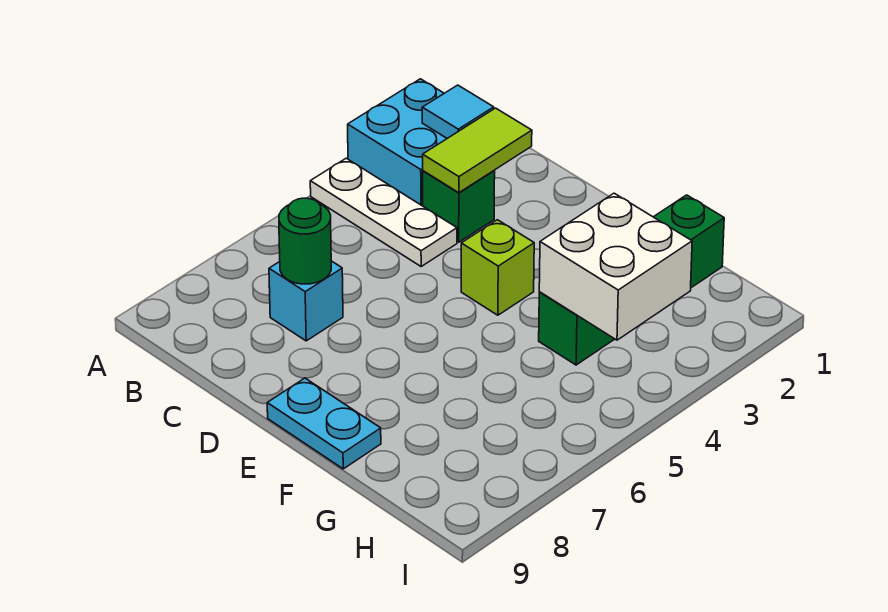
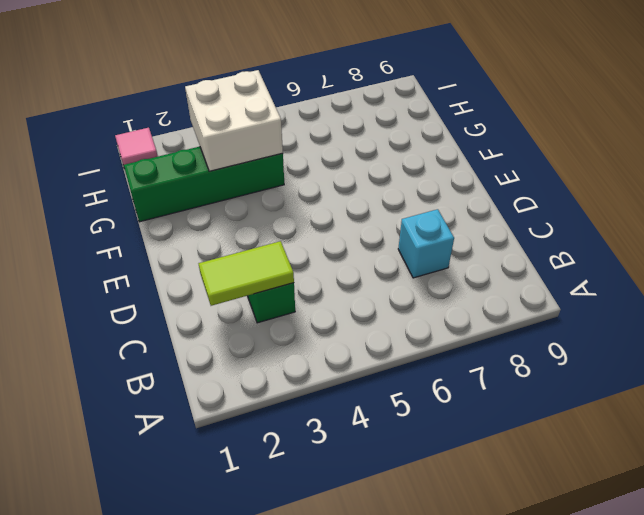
pink 1x1 tile [115,128,158,166] -> none
none -> cyan 2x2 brick [348,79,447,206]
none -> white 1x3 plate [310,158,457,266]

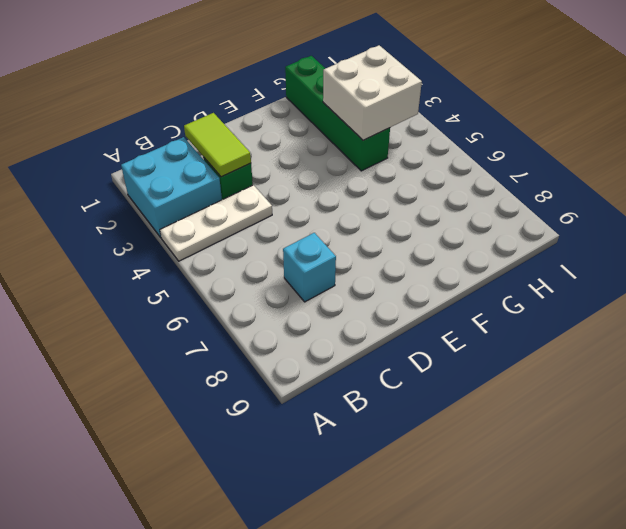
none -> lime 1x1 brick [461,220,534,315]
none -> cyan 1x2 plate [267,378,381,469]

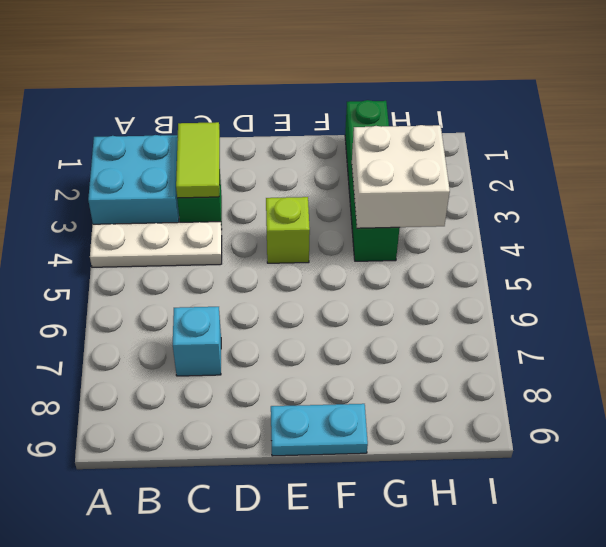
none -> cyan 1x1 tile [422,85,494,138]
none -> green 1x1 round brick [279,198,331,284]

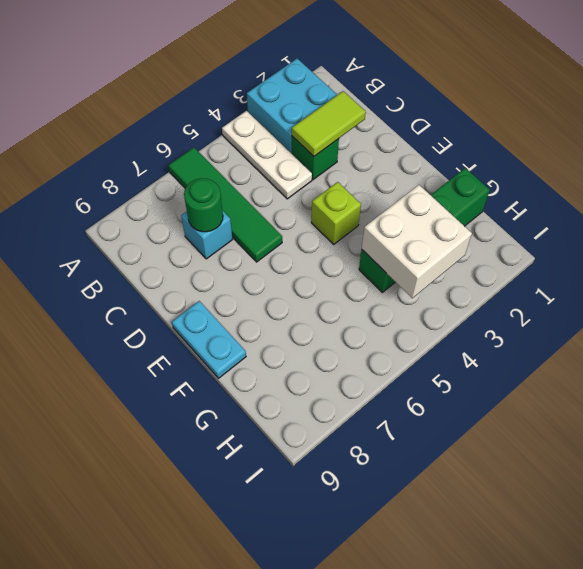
green 1x4 tile [168,147,282,262] -> none
none -> cyan 1x1 tile [422,85,494,138]

